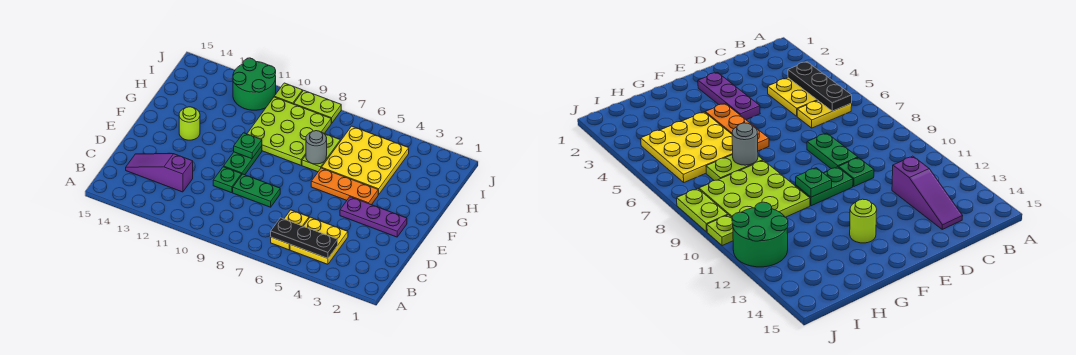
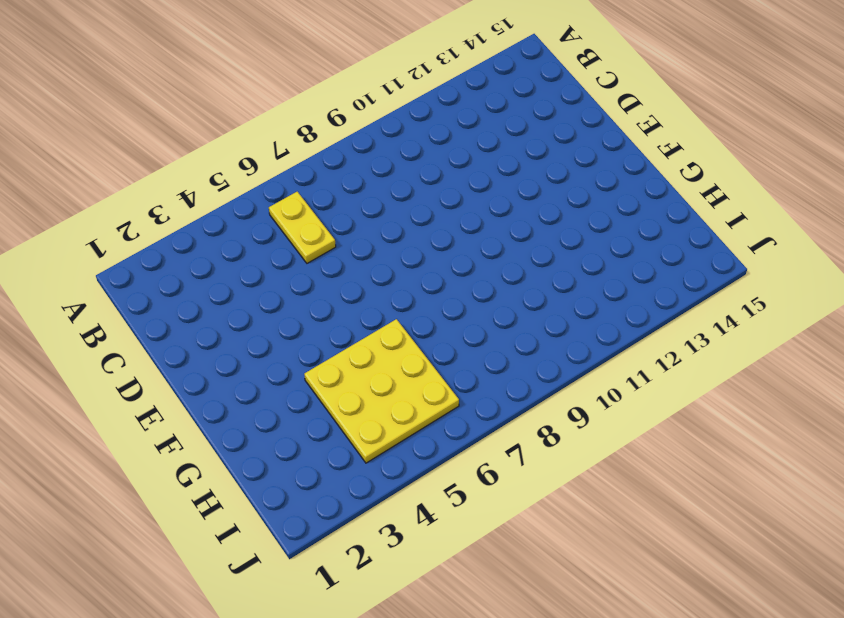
none -> yellow 2x2 plate [290,217,348,264]
none -> purple 1x3 slope [126,154,193,192]
none -> green 1x2 plate [233,174,280,207]

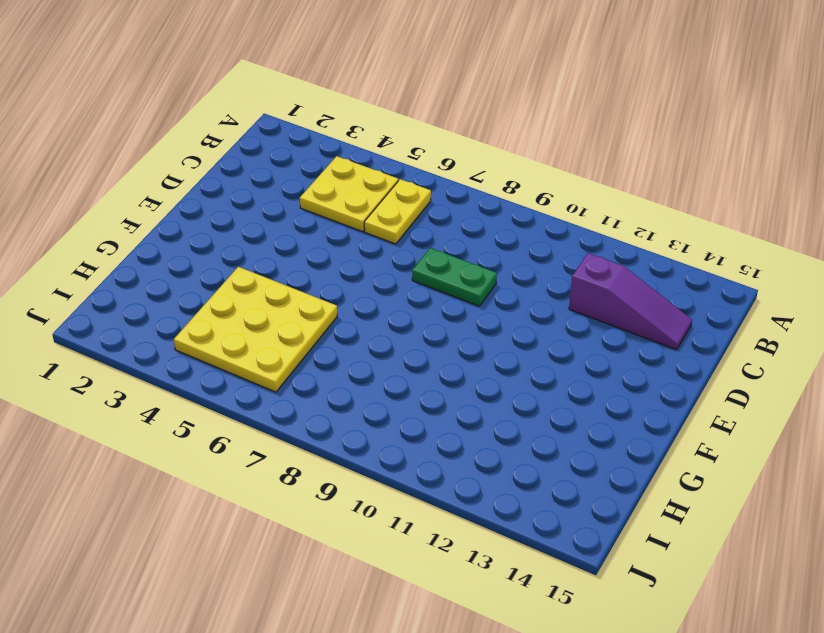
none -> green 1x1 plate [213,167,242,193]
none -> purple 1x3 plate [340,197,407,237]
none -> green 1x2 plate [224,146,262,175]

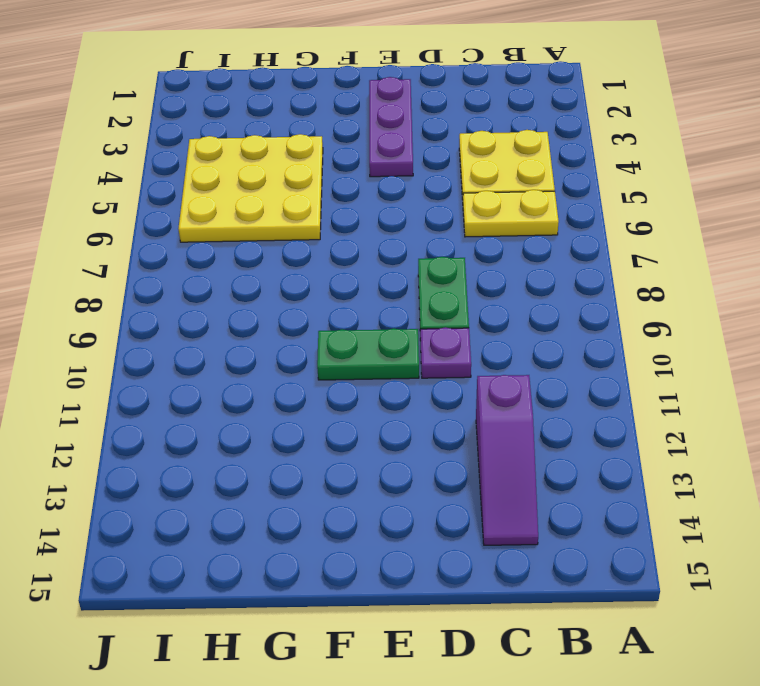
purple 1x1 plate [420,327,471,378] -> green 1x1 plate [213,167,242,193]
none -> orange 1x3 plate [311,168,379,205]
none -> lime 1x1 round brick [179,107,200,140]
none -> lime 1x2 plate [302,134,340,172]

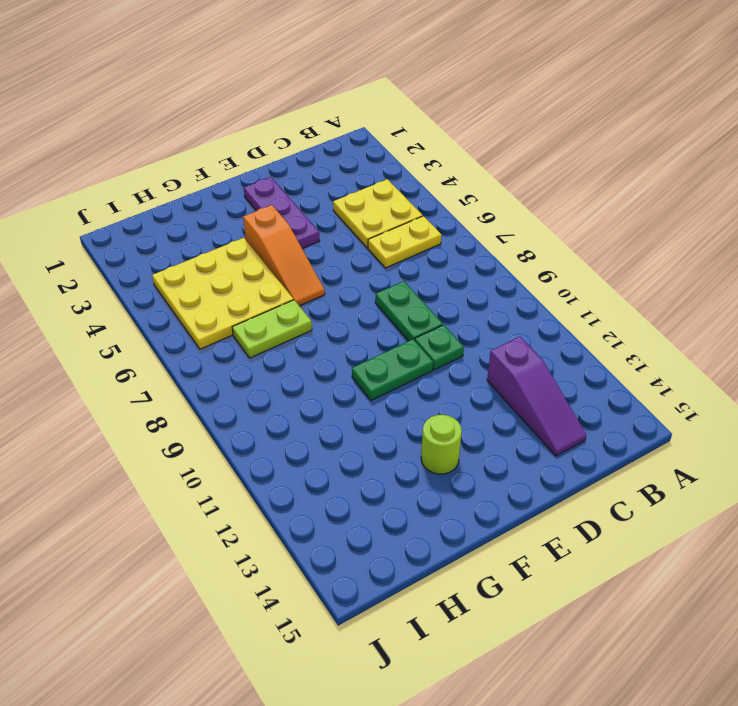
orange 1x3 slope [243,205,325,306] -> orange 1x3 plate [311,168,379,205]
none -> lime 3x3 plate [247,97,331,165]
none -> green 2x2 round brick [233,58,276,110]
none -> lime 1x2 plate [294,90,341,123]

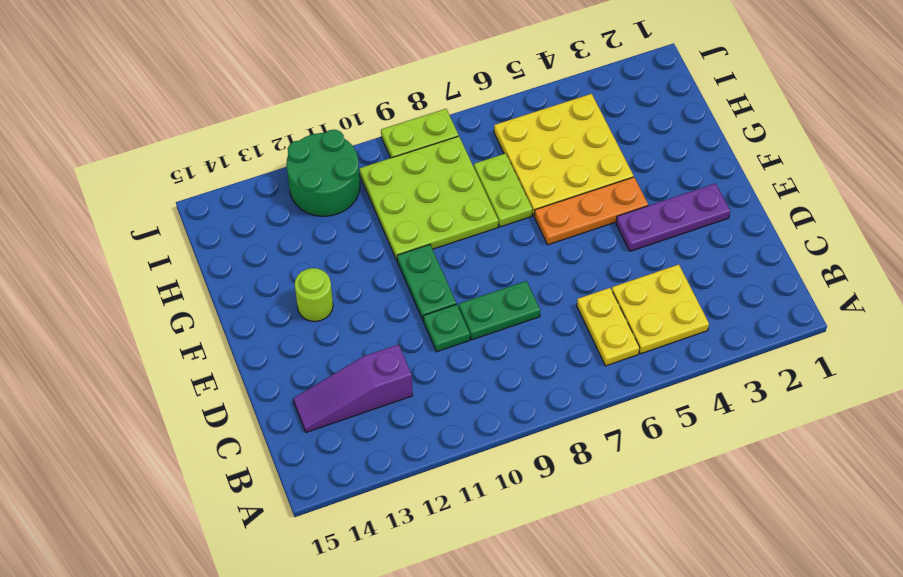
none -> lime 1x1 plate [274,83,303,104]
none -> black 1x3 plate [271,218,338,258]
none -> green 1x1 plate [234,133,262,159]

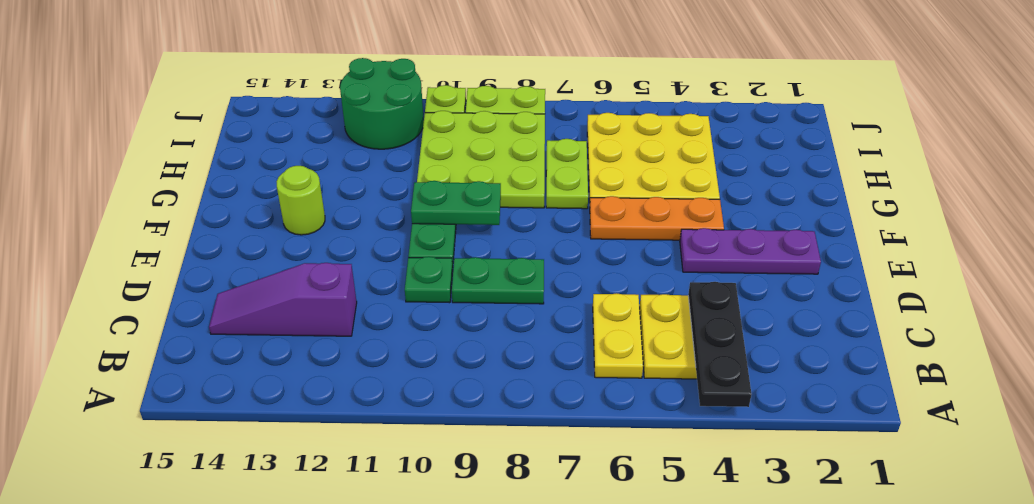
black 1x3 plate [688,282,751,407] -> black 1x3 plate turned to [271,218,338,258]
green 1x2 plate [411,181,501,225] -> green 1x1 plate [234,133,262,159]
none -> grey 1x1 round brick [306,131,327,164]

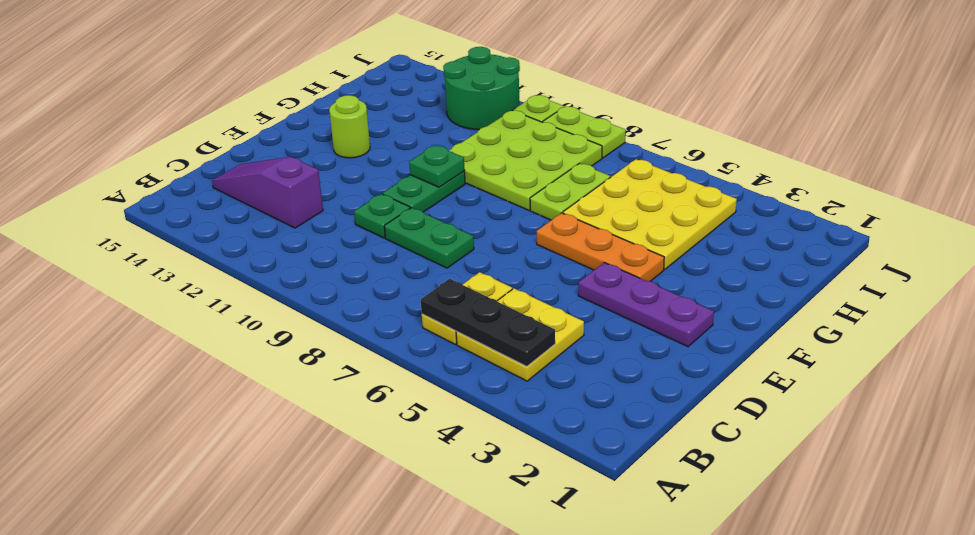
none -> grey 1x1 round brick [306,131,327,164]

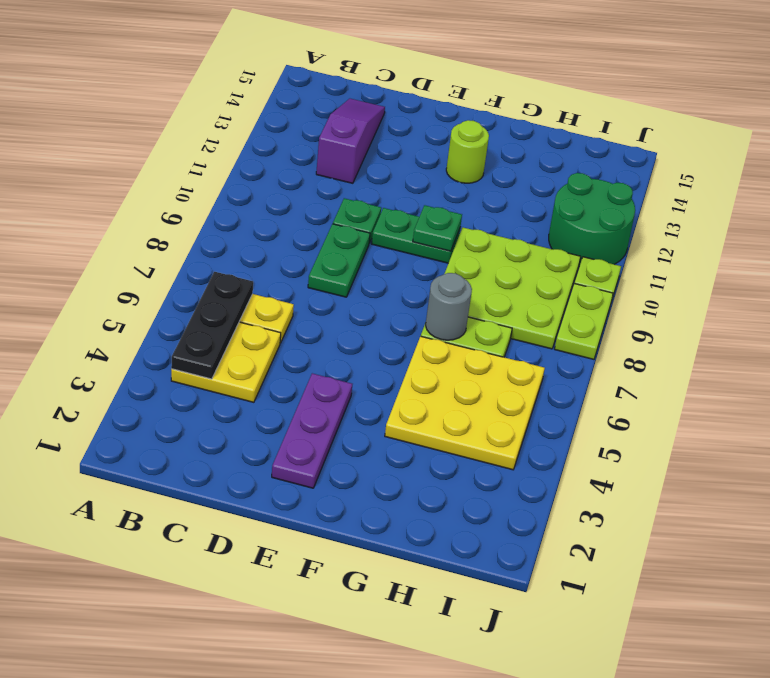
none -> orange 1x3 plate [311,168,379,205]

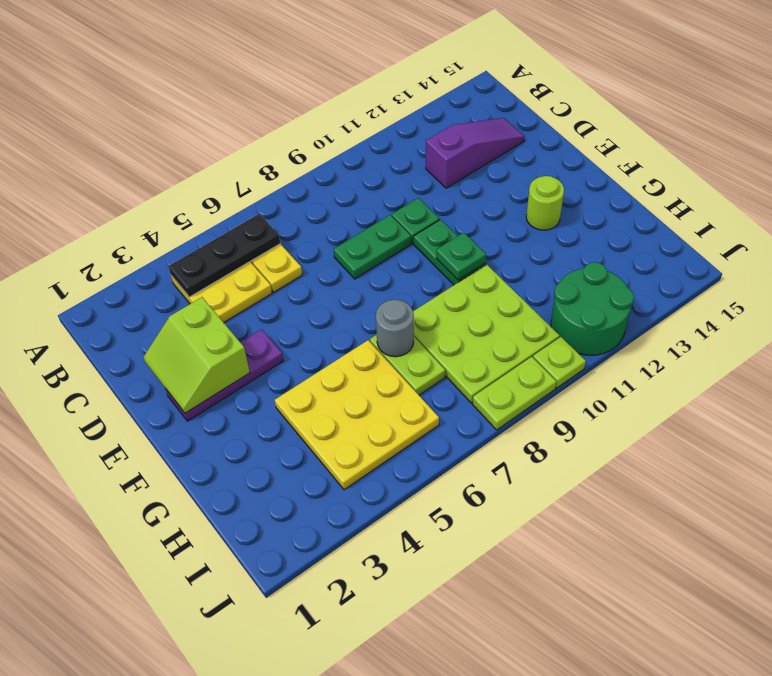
lime 2x2 slope [144,297,250,413] -> none
none -> orange 1x3 plate [311,168,379,205]

